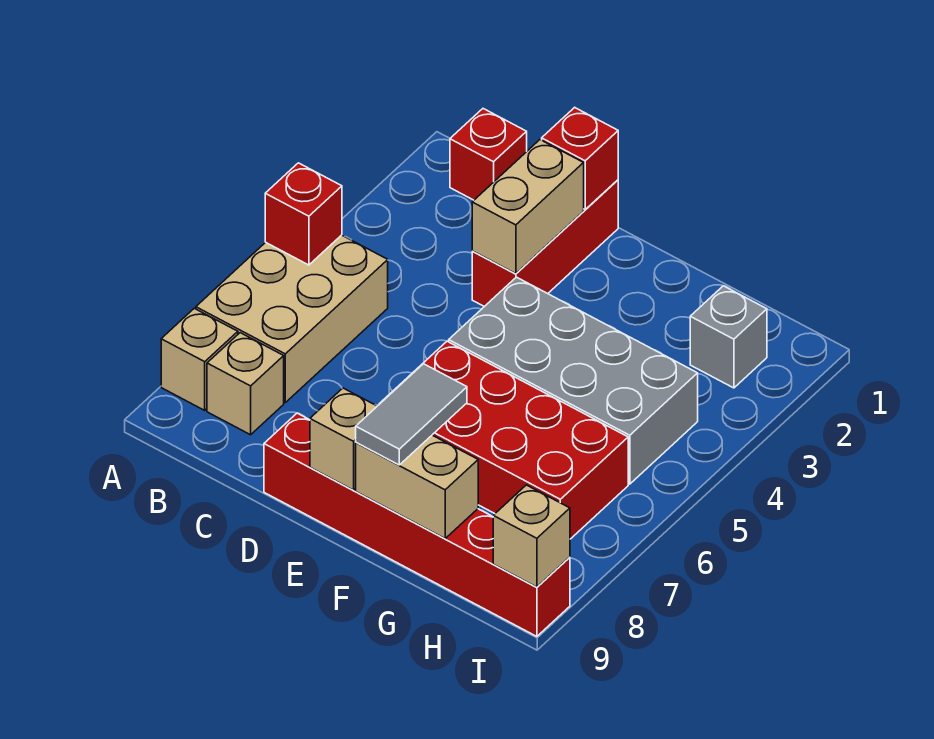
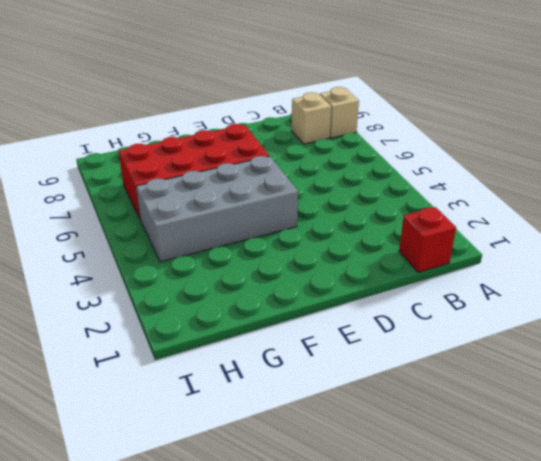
none -> tan 2x3 brick [196,235,388,402]
none -> red 1x3 brick [472,180,618,307]
none -> red 1x6 brick [264,413,570,636]

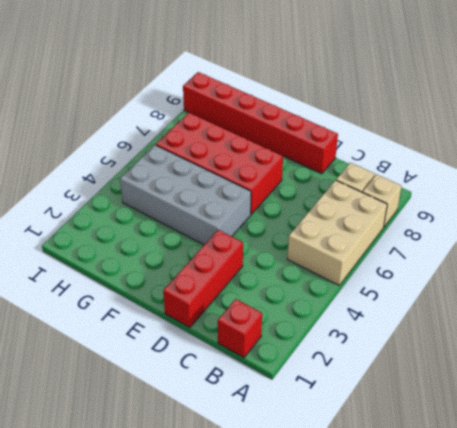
none -> grey 1x1 brick [690,286,767,388]
none -> red 1x1 brick [265,163,342,265]
none -> red 1x1 brick [542,107,618,210]

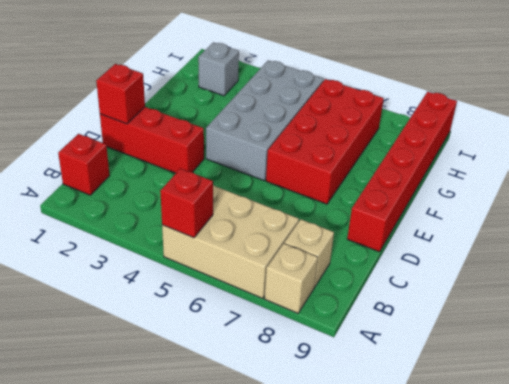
none -> tan 1x2 brick [472,140,584,274]
none -> tan 1x1 brick [310,388,377,490]
none -> tan 1x2 brick [356,435,478,538]

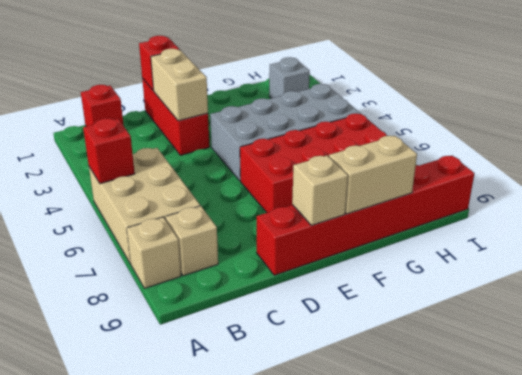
none -> tan 1x1 brick [493,485,570,587]
none -> grey 1x2 tile [356,364,467,465]

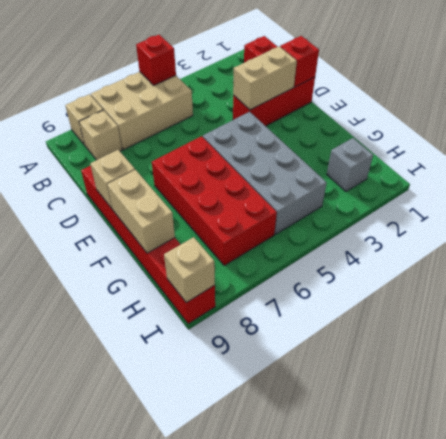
none -> grey 1x2 tile [356,364,467,465]

